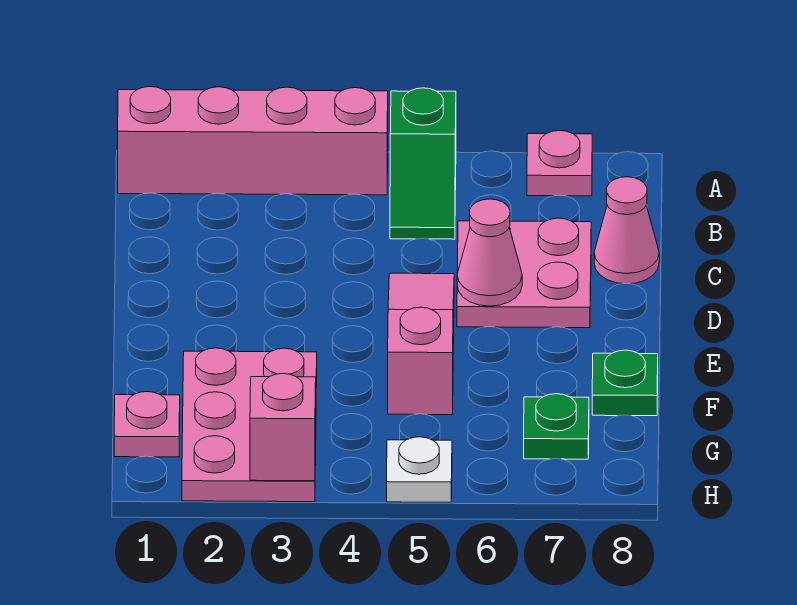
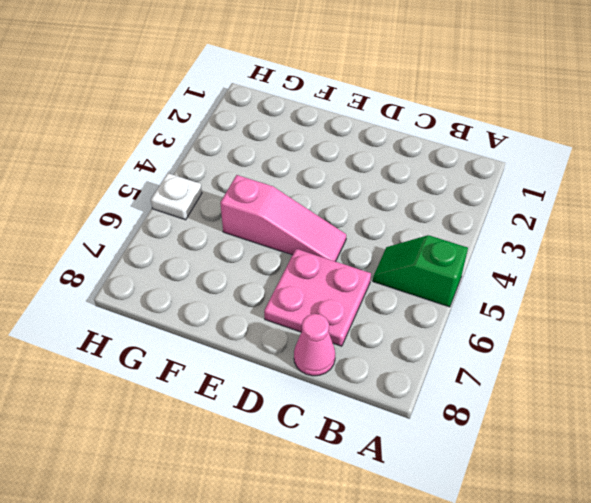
none -> pink 1x4 brick [118,87,388,195]
none -> pink 1x1 plate [527,131,592,196]
none -> pink 2x3 plate [182,348,317,502]

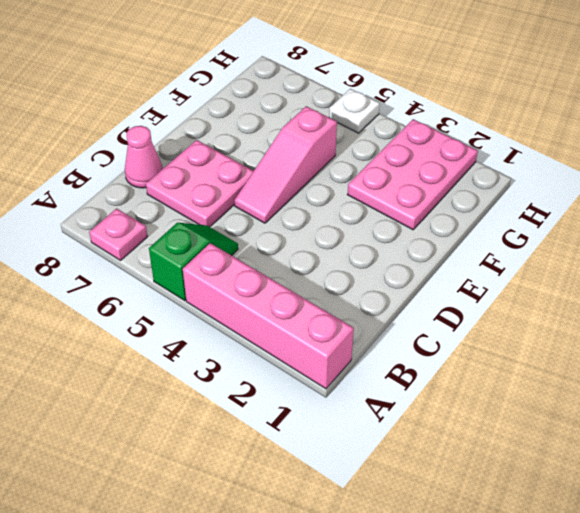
none -> green 1x1 plate [592,350,658,416]
none -> pink 1x1 plate [114,392,180,457]
none -> green 1x1 plate [524,394,589,459]

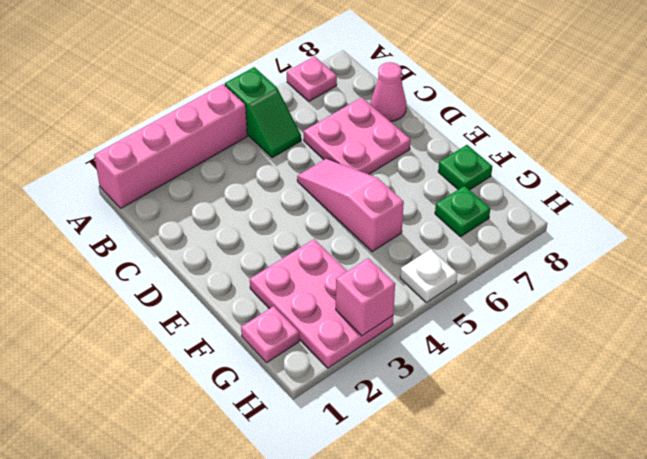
none -> pink 1x1 cone [457,199,522,306]

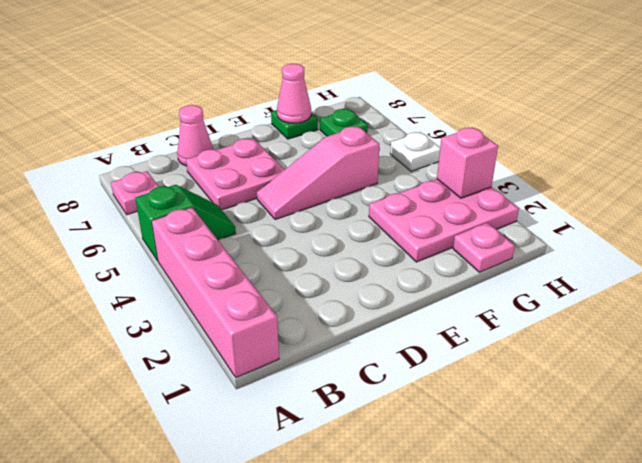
pink 1x1 cone [277,64,311,123] -> pink 1x1 cone moved to [457,199,522,306]

